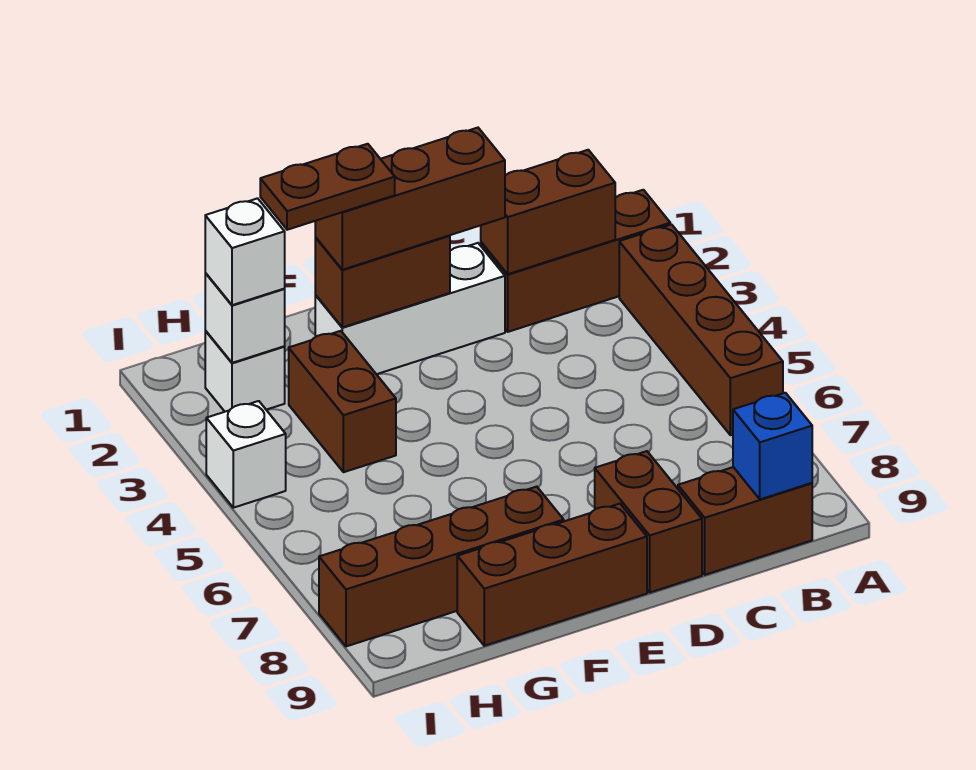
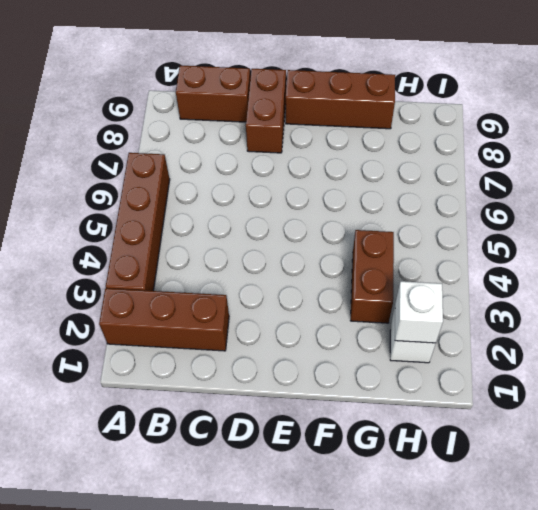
none -> white 1x3 brick [315,243,505,374]
none -> brown 1x4 brick [319,487,564,646]
none -> white 1x1 brick [206,401,286,508]

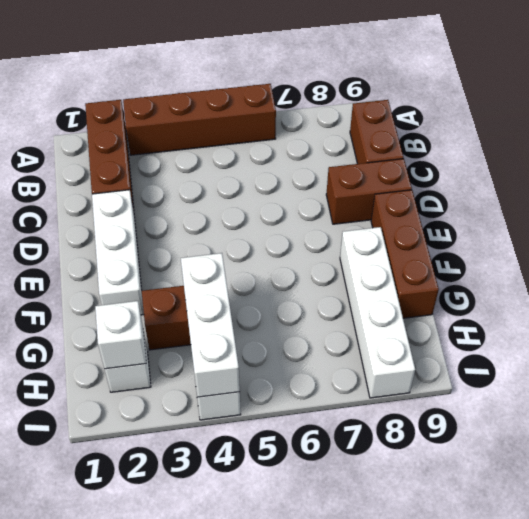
white 1x4 brick [340,227,415,398] -> brown 1x4 brick [319,487,564,646]
white 1x3 brick [181,253,240,397] -> none
none -> brown 1x2 brick [481,150,615,274]
none -> blue 1x1 brick [733,393,812,499]
none -> brown 1x2 brick [315,235,450,327]

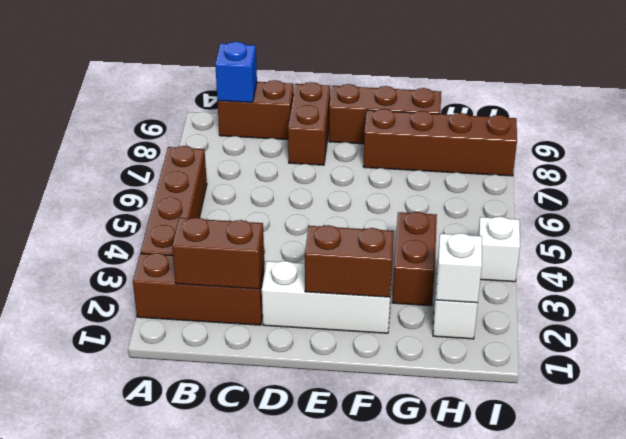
none -> brown 1x3 brick [315,128,505,270]
none -> white 1x1 brick [205,198,285,305]
none -> brown 1x2 plate [260,144,395,230]

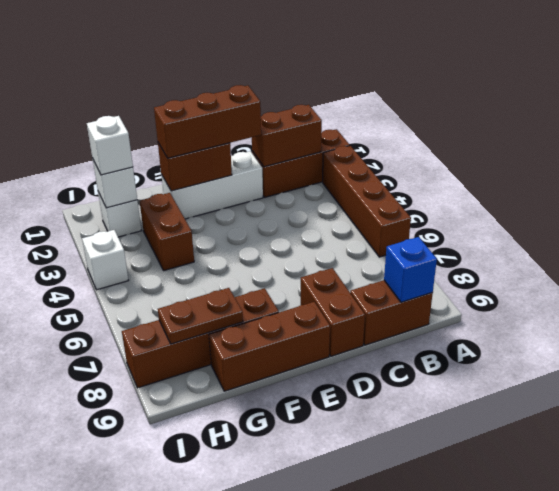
brown 1x2 plate [158,288,243,344] -> brown 1x2 plate moved to [260,144,395,230]

